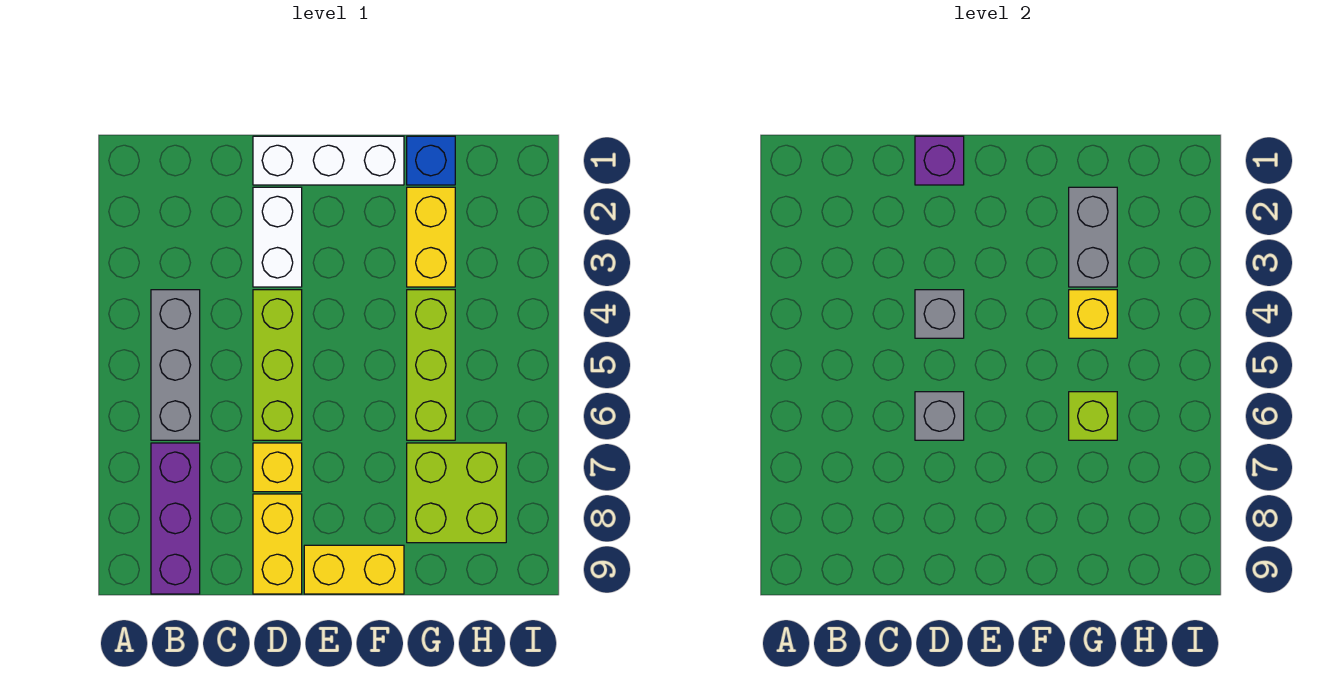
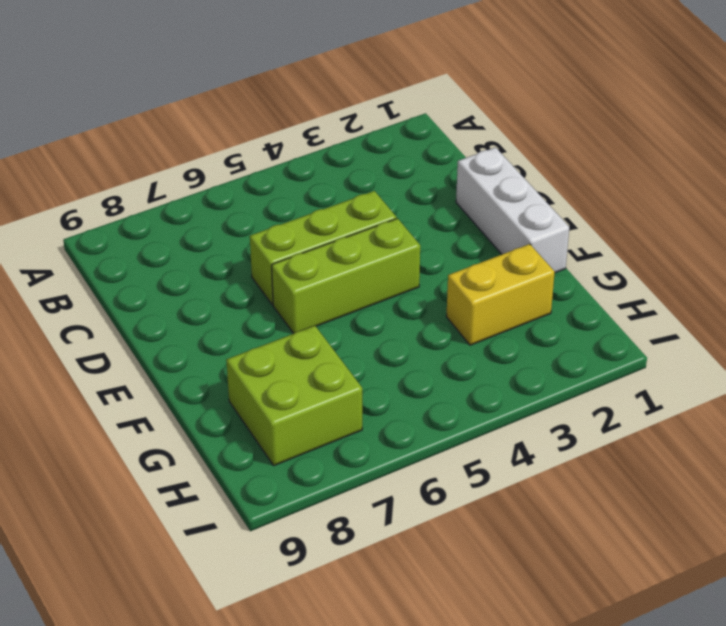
lime 1x3 brick [272,218,420,334] -> lime 1x3 brick moved to [407,290,455,440]
none -> grey 1x3 brick [151,290,200,440]
none -> purple 1x3 brick [151,443,200,594]
none -> white 1x2 brick [253,187,302,287]

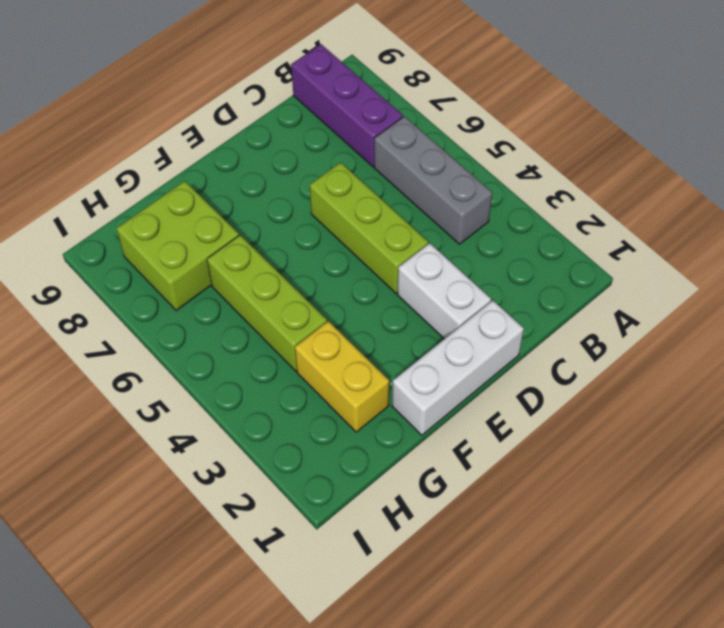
none -> yellow 1x1 brick [253,443,302,492]
none -> yellow 1x2 brick [253,494,302,594]
none -> yellow 1x2 brick [304,545,404,594]

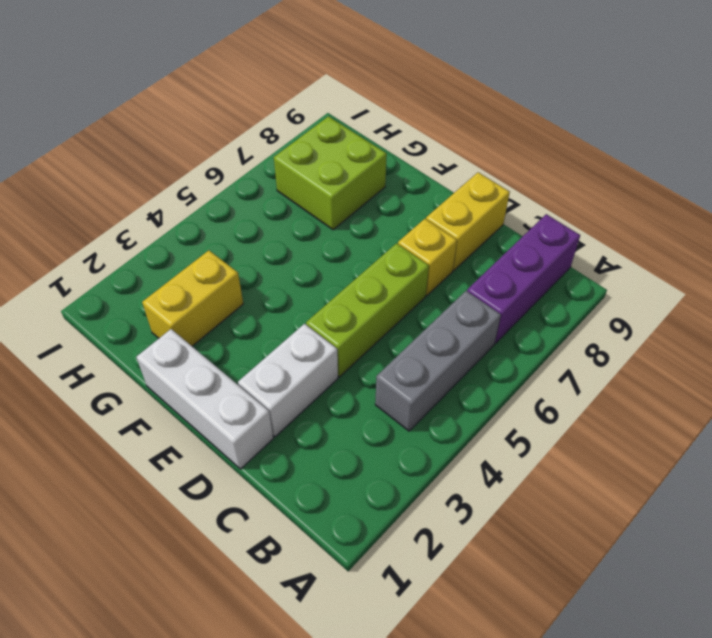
none -> yellow 1x2 brick [304,545,404,594]
none -> blue 1x1 brick [407,136,455,185]
none -> lime 1x3 brick [407,290,455,440]

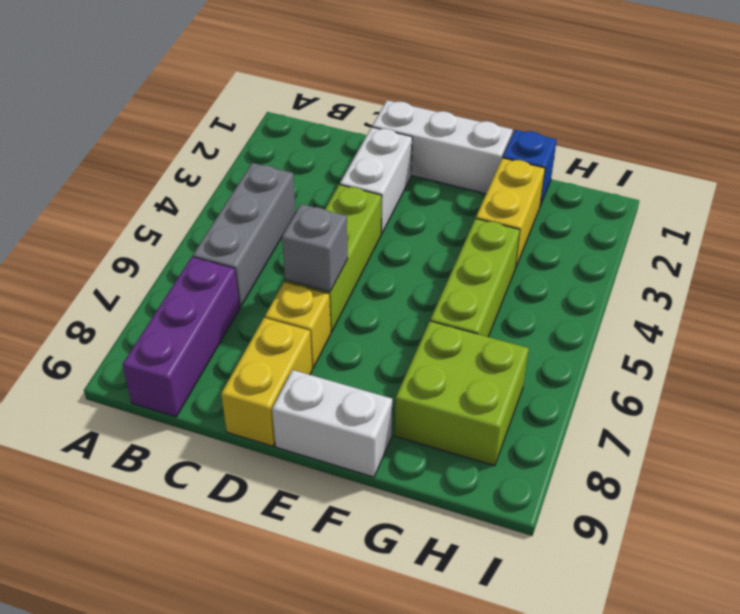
white 1x2 brick [272,370,392,477] -> yellow 1x2 brick [304,545,404,594]
none -> purple 1x1 brick [915,136,964,185]
none -> grey 1x1 brick [915,290,964,338]
none -> grey 1x2 brick [1069,187,1117,287]

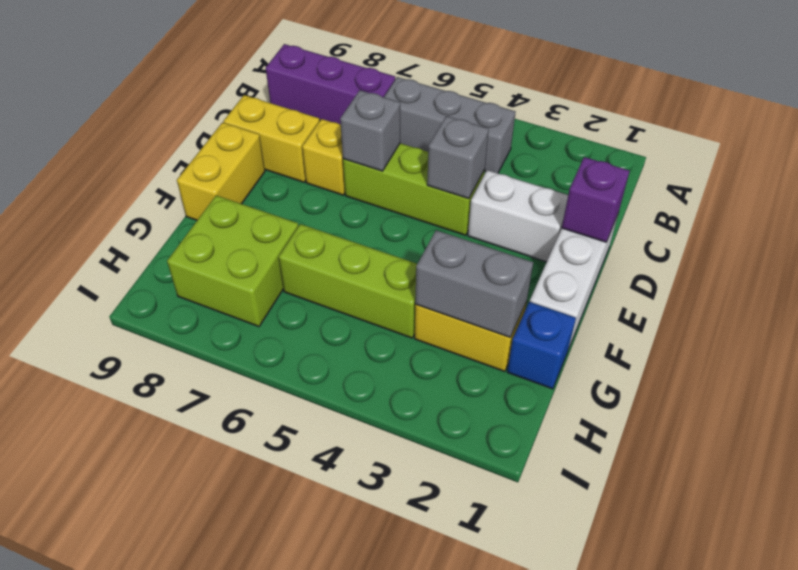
none -> yellow 1x1 brick [1069,290,1117,338]
none -> lime 1x1 brick [1069,392,1117,440]

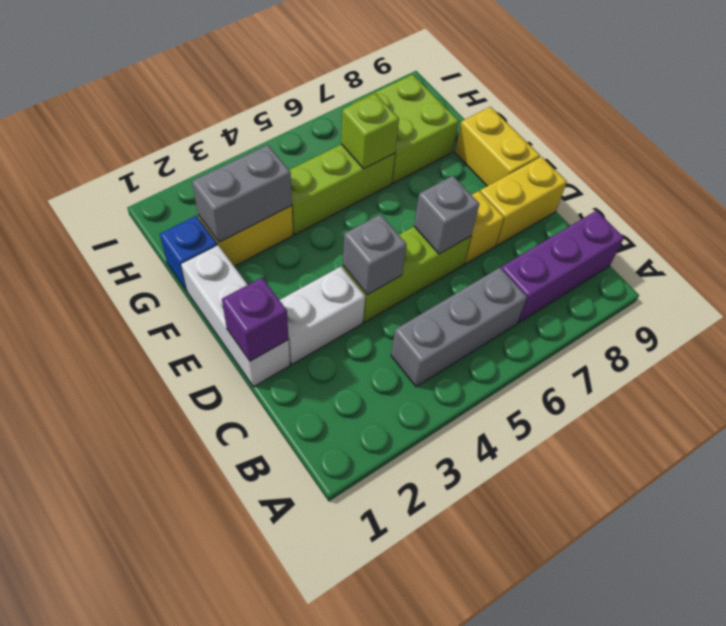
none -> yellow 1x1 brick [1069,290,1117,338]

